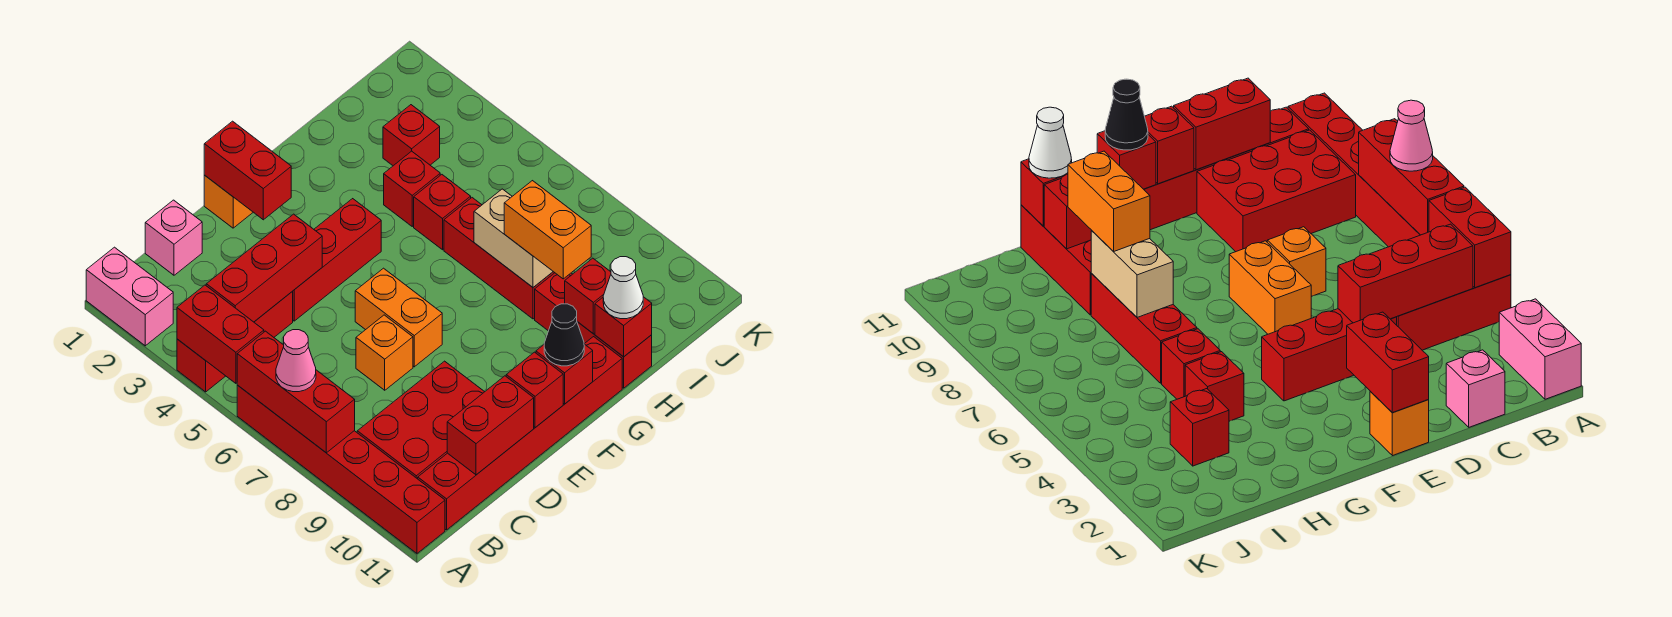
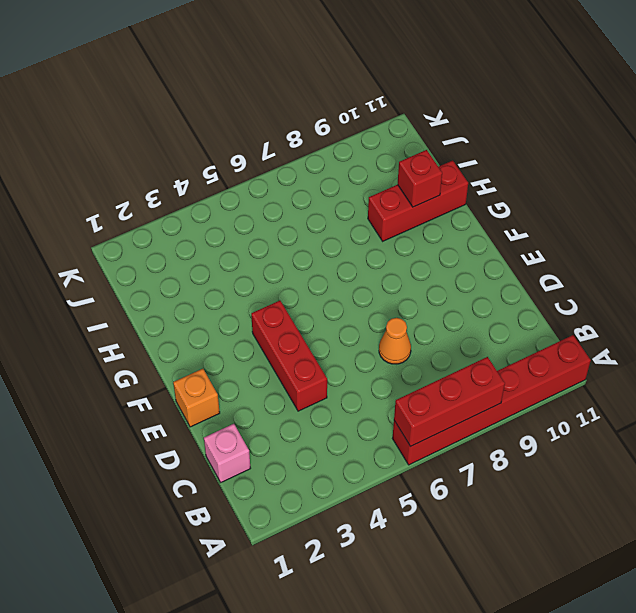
orange 1x1 cone [379,318,411,364] -> orange 1x1 brick [356,315,413,390]
none -> pink 1x2 brick [86,247,173,346]
none -> red 1x3 brick [177,291,293,392]
none -> red 2x3 brick [357,361,484,479]

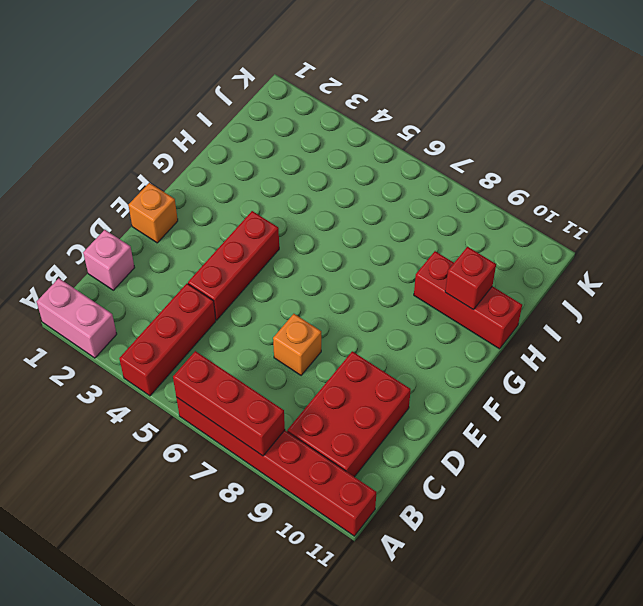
none -> red 1x6 brick [418,337,622,530]
none -> orange 1x2 brick [355,268,442,367]
none -> red 1x1 brick [384,151,440,226]

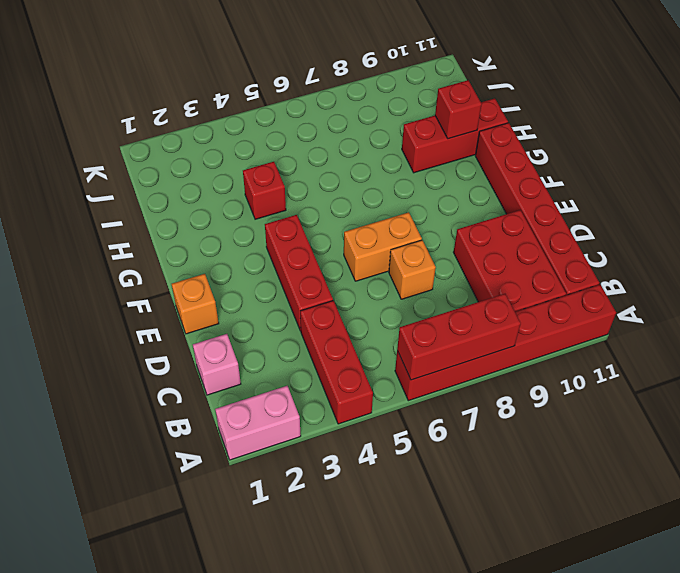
none -> red 1x1 brick [414,175,471,250]
none -> red 1x3 brick [444,198,555,319]
none -> red 1x1 brick [383,105,440,166]

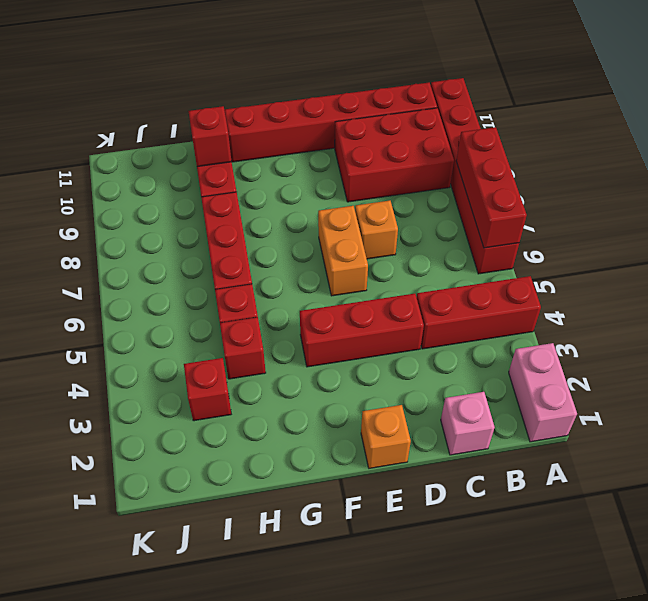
none -> red 1x2 brick [177,285,264,383]
none -> red 1x3 brick [206,214,322,322]
none -> red 1x2 brick [447,376,534,475]

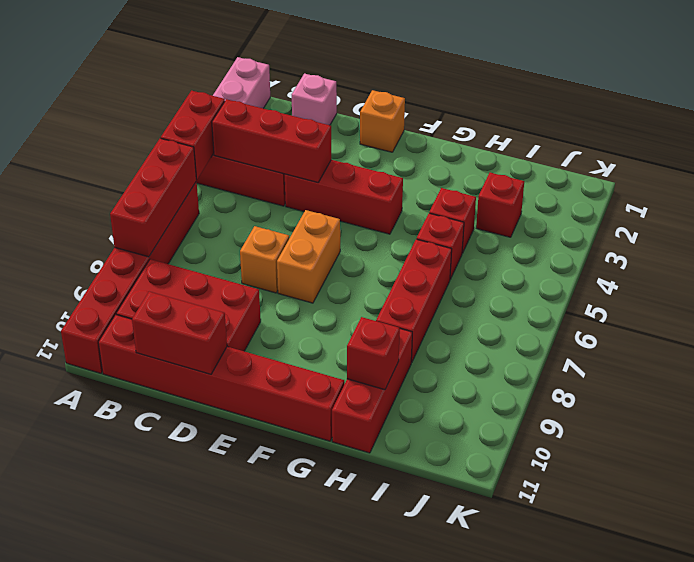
none -> red 1x2 brick [204,121,291,220]
none -> red 1x1 brick [506,352,563,428]
none -> red 1x1 brick [536,344,593,404]

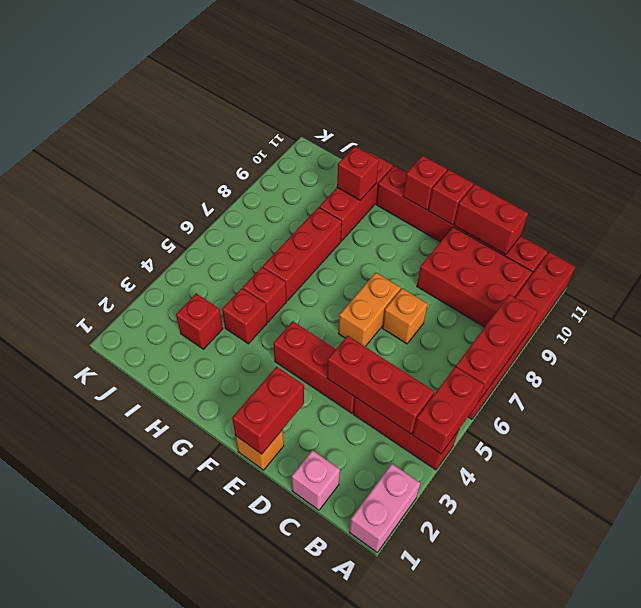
none -> tan 1x2 brick [474,189,553,287]
none -> red 1x1 brick [595,297,652,357]
none -> pink 1x1 cone [276,330,316,392]

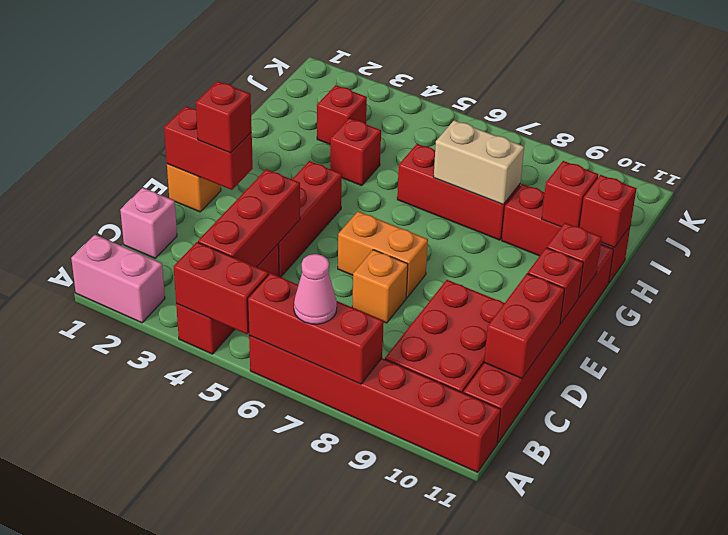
red 1x1 brick [196,81,252,153] -> red 1x1 brick moved to [414,175,471,250]
none -> black 1x1 cone [544,304,584,366]
none -> orange 1x2 brick [504,181,591,279]
none -> white 1x1 cone [603,257,643,319]

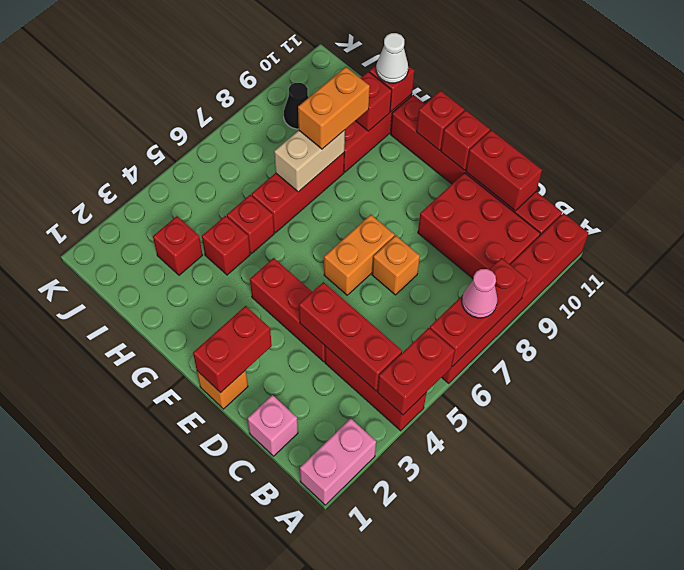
black 1x1 cone [284,83,309,129] -> black 1x1 cone moved to [544,304,584,366]

